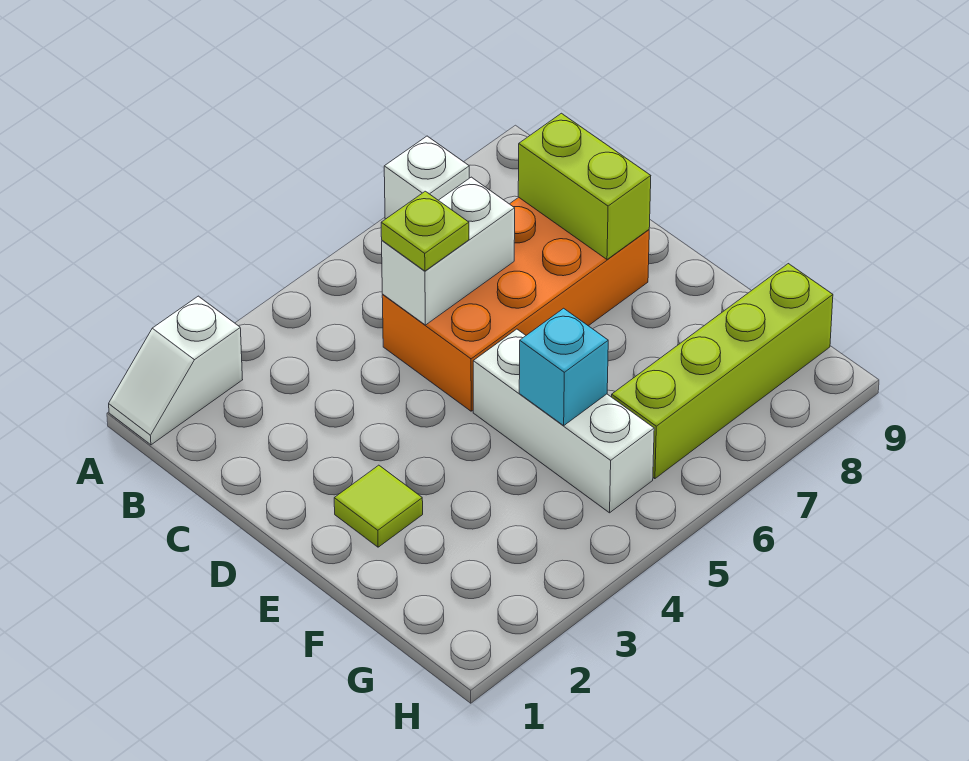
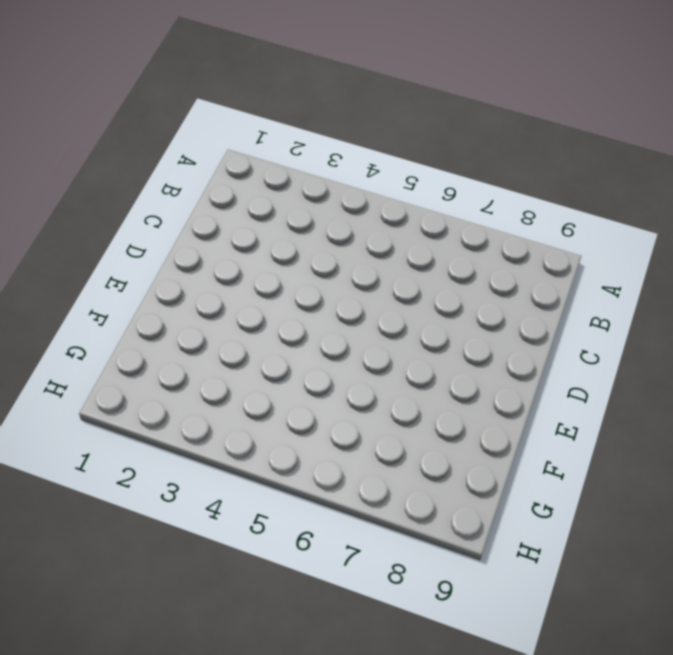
none -> white 1x2 slope [109,296,243,445]
none -> white 1x1 brick [384,136,469,219]

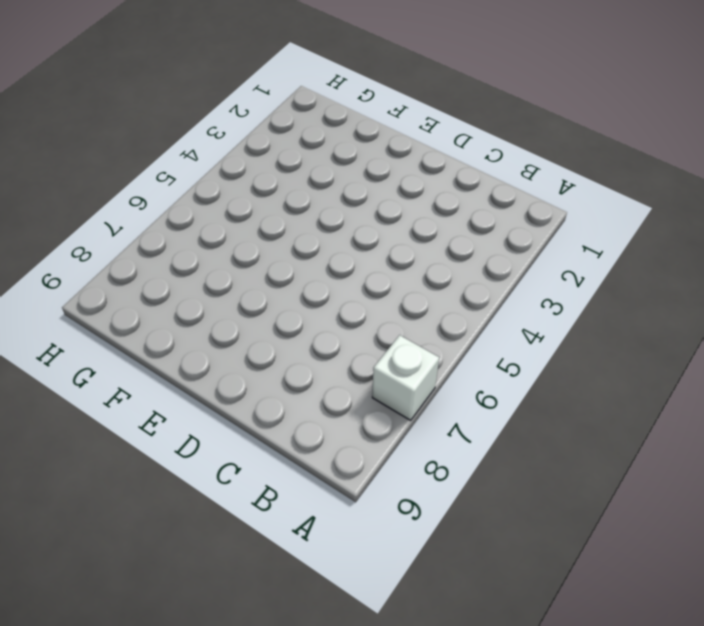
none -> white 1x2 slope [109,296,243,445]
none -> orange 2x4 brick [382,197,649,411]

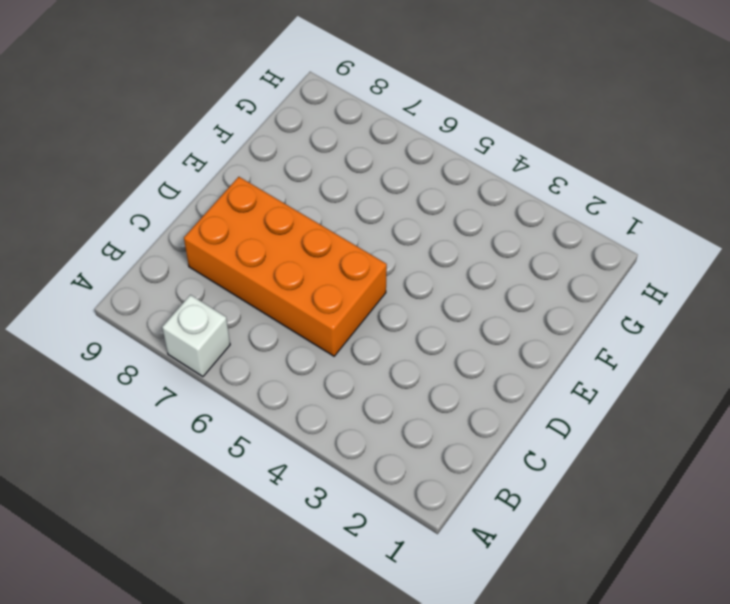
none -> white 1x2 slope [109,296,243,445]
none -> lime 1x1 tile [334,465,423,547]

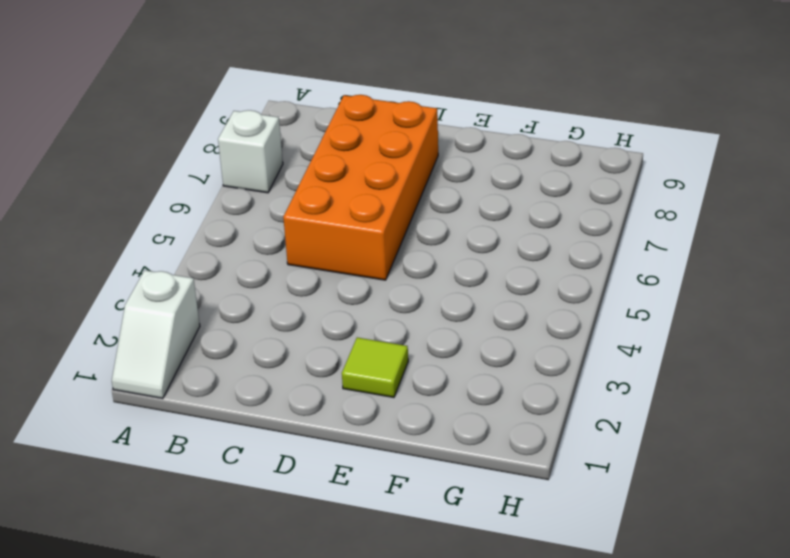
none -> white 1x3 brick [473,329,654,513]
none -> lime 1x4 brick [612,264,833,479]

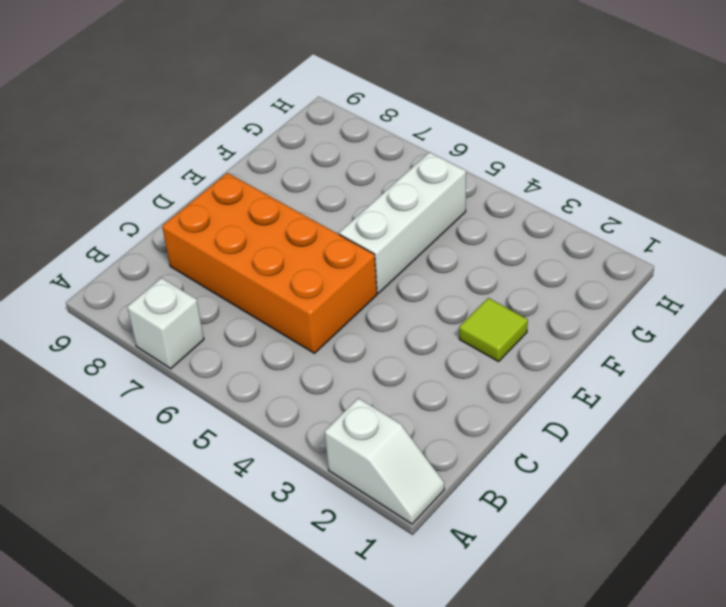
none -> lime 1x4 brick [612,264,833,479]
none -> white 1x2 brick [382,177,515,325]

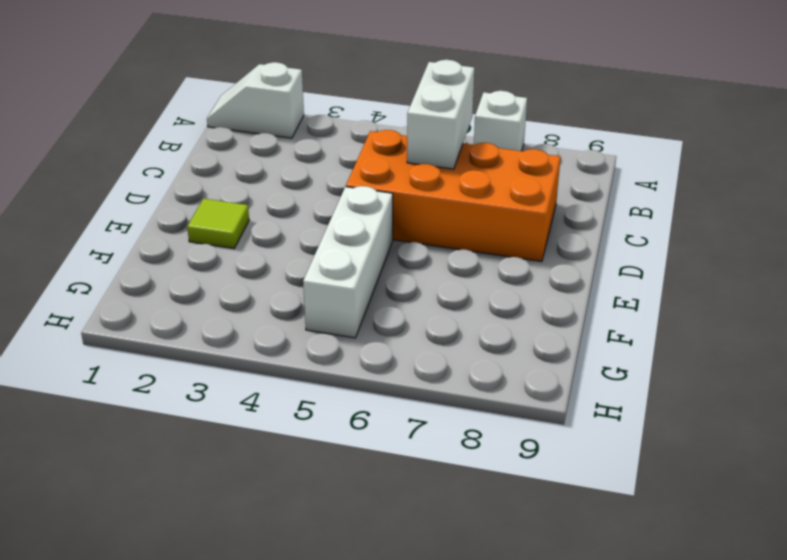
white 1x2 brick [407,60,474,169] -> white 1x2 brick turned to [382,177,515,325]
none -> lime 1x4 brick [612,264,833,479]
none -> lime 1x2 brick [518,113,651,259]

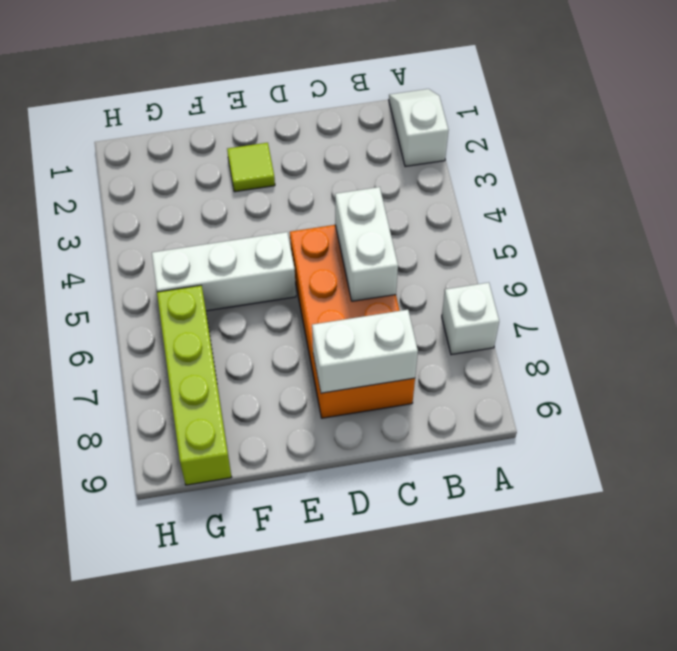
white 1x2 brick [312,310,418,393] -> lime 1x2 brick [518,113,651,259]
none -> cyan 1x1 brick [519,308,608,425]
none -> lime 1x1 plate [381,191,469,271]

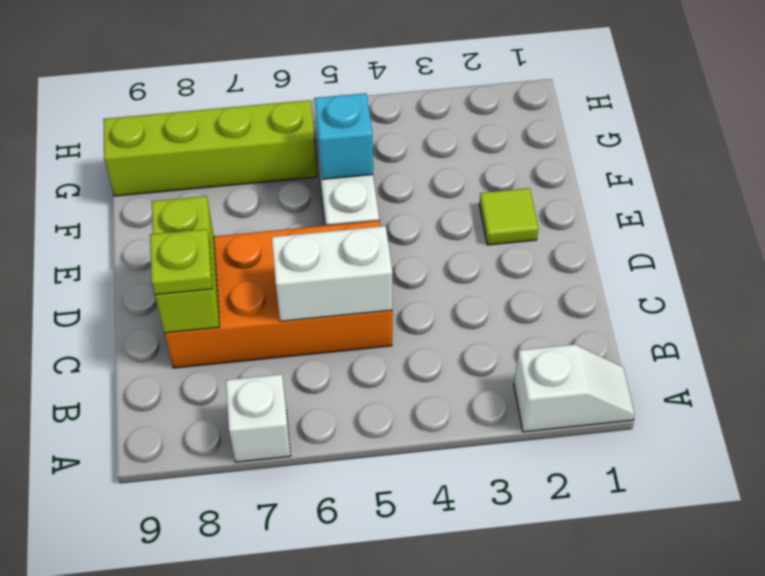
lime 1x1 plate [150,229,212,295] -> lime 1x1 plate moved to [381,191,469,271]

